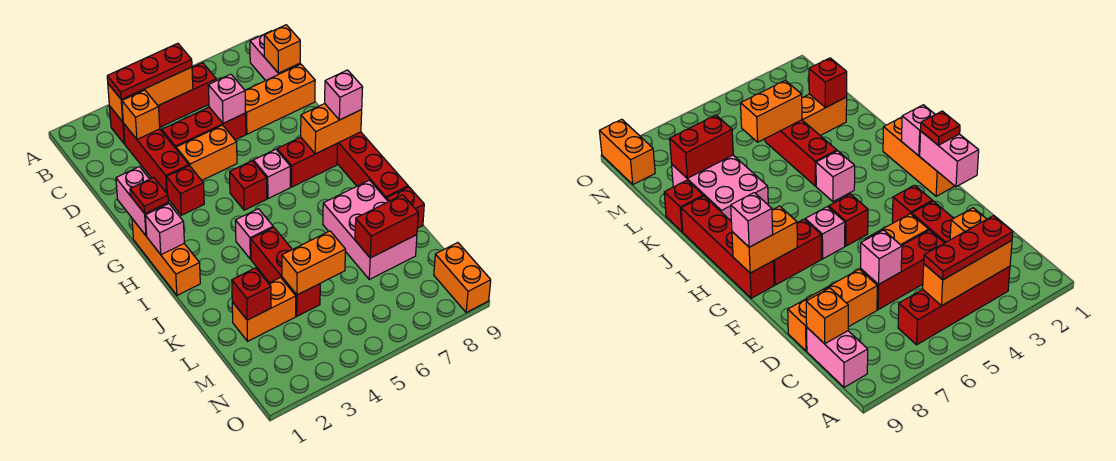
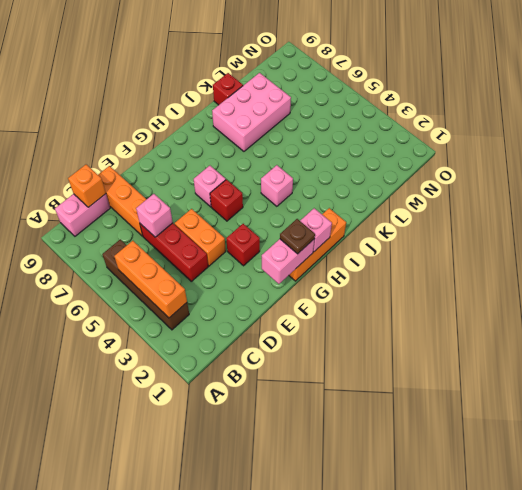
brown 1x4 brick [102,239,189,330] -> red 1x4 brick [109,63,216,144]
brown 1x1 plate [280,219,315,254] -> red 1x1 plate [130,177,168,214]
none -> red 1x3 brick [123,123,189,193]
none -> red 1x2 brick [277,137,338,187]
none -> red 1x4 brick [337,132,408,199]
none -> red 1x3 brick [251,227,320,316]

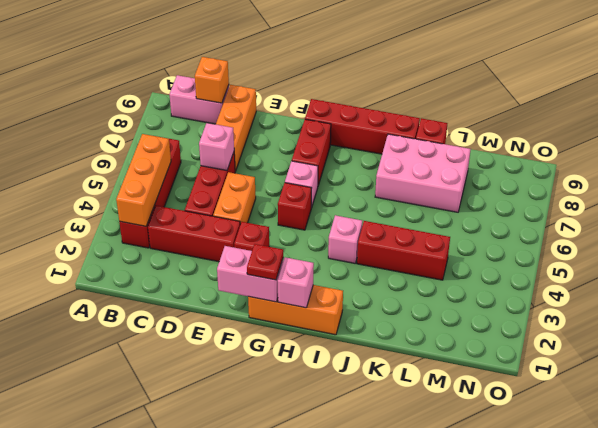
none -> orange 1x2 brick [232,278,296,341]
none -> orange 1x2 brick [434,243,491,313]
none -> orange 1x1 brick [122,90,160,139]
none -> orange 1x2 brick [301,104,362,154]

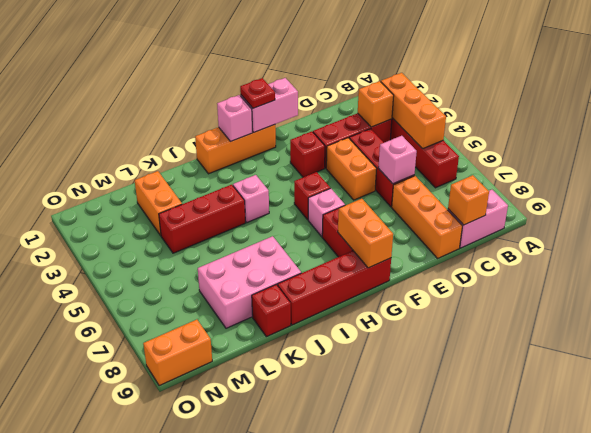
none -> red 1x1 brick [232,268,271,320]
none -> orange 1x2 brick [282,231,346,295]
none -> red 1x2 brick [355,195,418,258]
none -> red 1x3 plate [107,43,192,99]

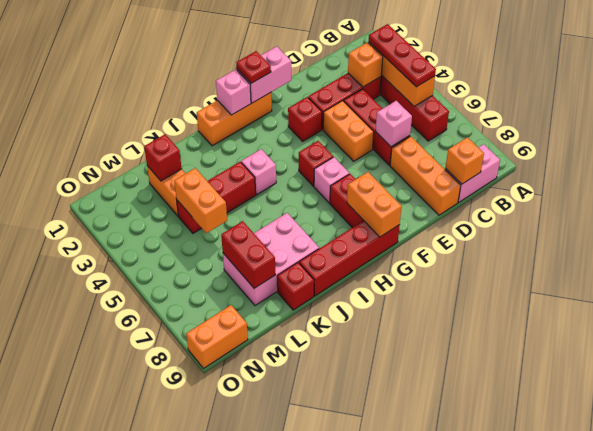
none -> pink 1x1 brick [325,70,363,120]

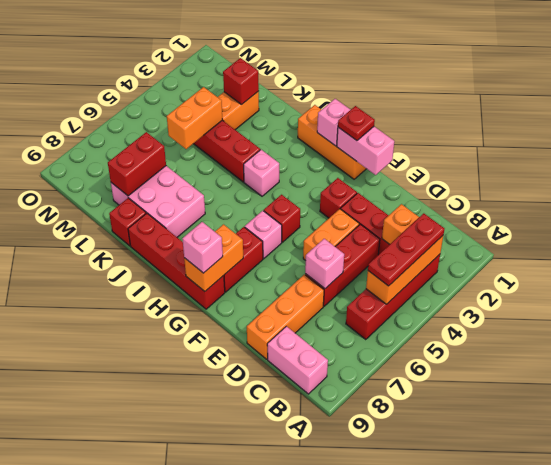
none -> orange 1x2 brick [434,243,491,313]
none -> orange 1x1 brick [264,25,300,73]

